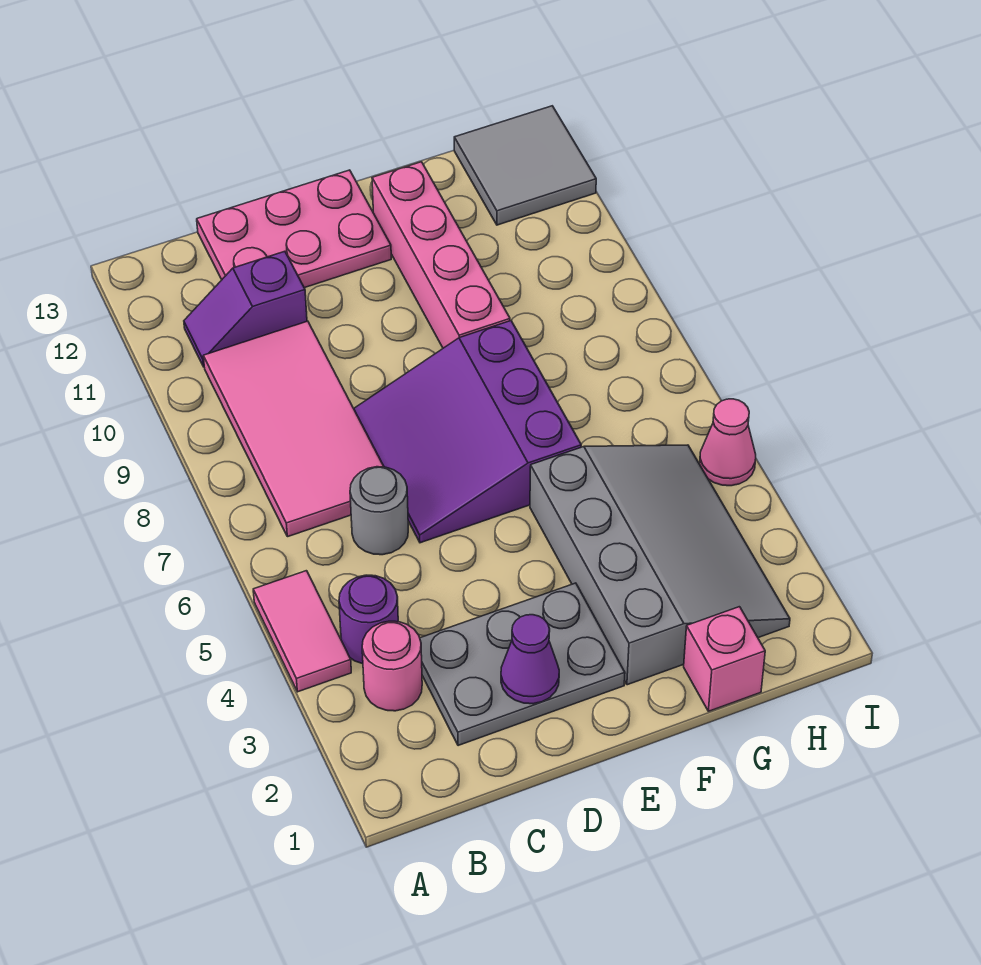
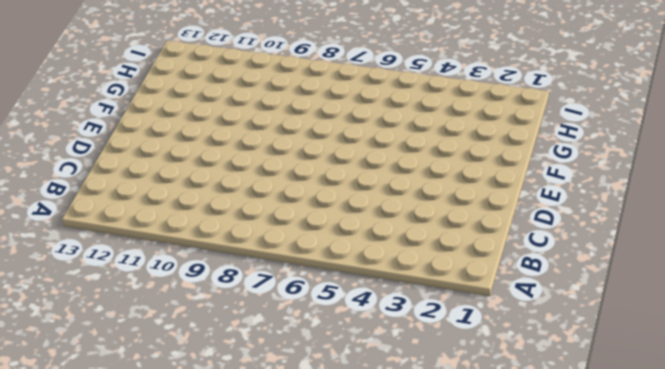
none -> pink 1x2 tile [253,571,351,692]
none -> pink 1x1 round brick [362,621,422,711]
none -> purple 1x1 round brick [339,575,398,664]

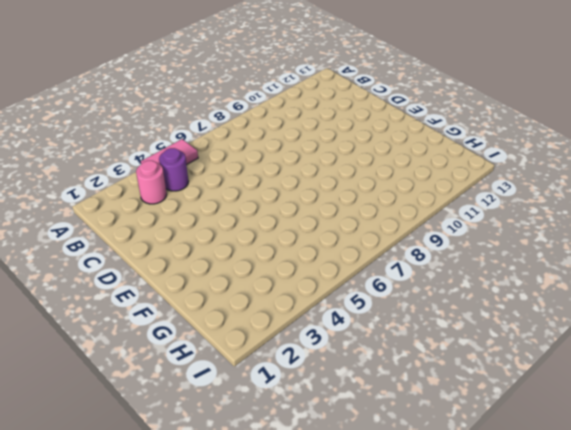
none -> pink 2x4 tile [203,321,384,537]
none -> purple 1x2 slope [184,251,307,367]
none -> grey 2x3 plate [420,583,625,746]

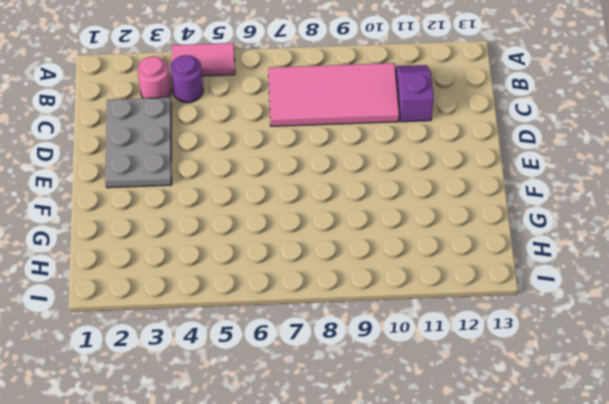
none -> grey 1x1 round brick [350,467,408,555]
none -> pink 2x3 plate [197,170,391,288]
none -> purple 3x3 slope [354,321,581,543]

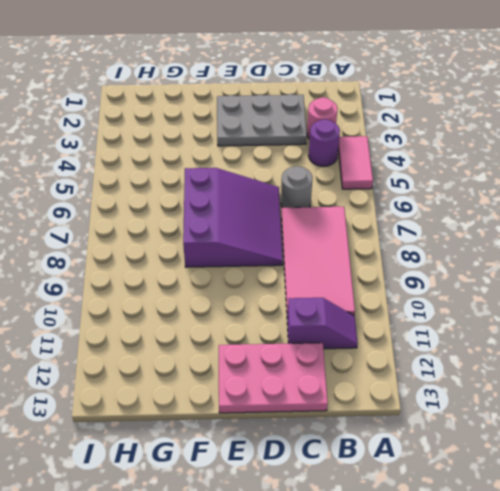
none -> grey 3x4 slope [530,445,790,685]
none -> pink 1x4 brick [372,162,510,348]
none -> pink 1x1 brick [684,607,765,711]

